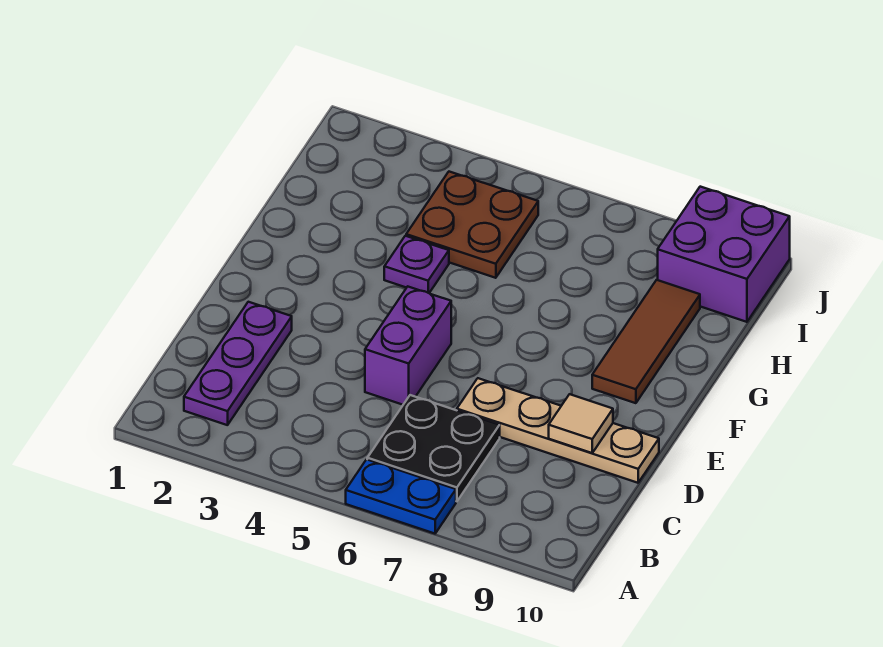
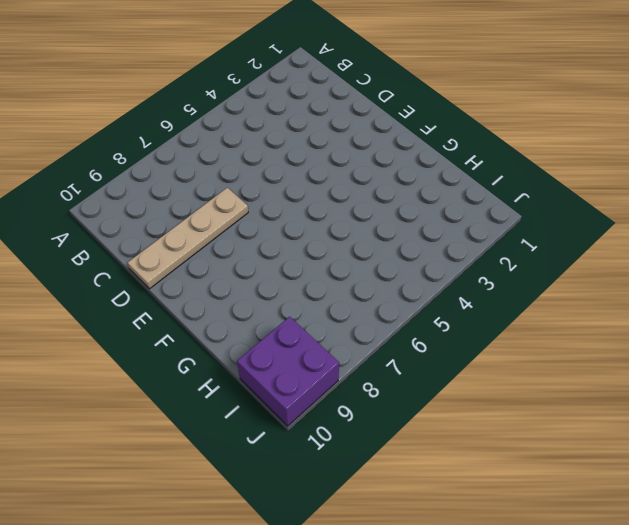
none -> blue 1x2 plate [346,459,456,534]
none -> purple 1x3 plate [184,302,292,425]

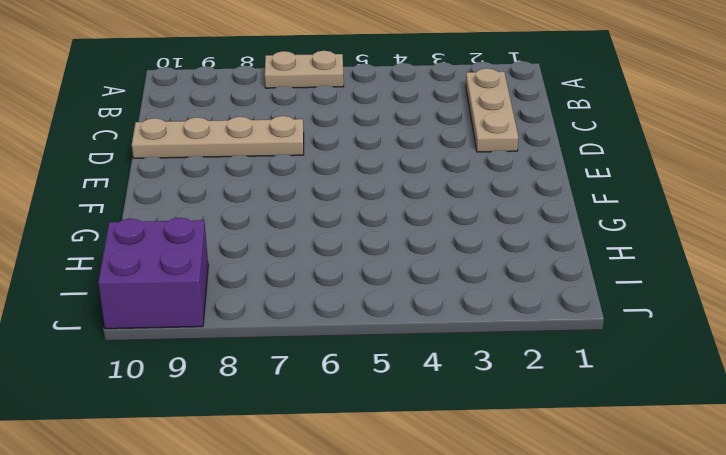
tan 1x2 plate [265,51,344,88] -> blue 1x2 plate [346,459,456,534]
tan 1x3 plate [466,68,519,152] -> purple 1x3 plate [184,302,292,425]
none -> black 2x2 plate [367,395,500,501]
none -> purple 1x2 brick [365,287,451,405]

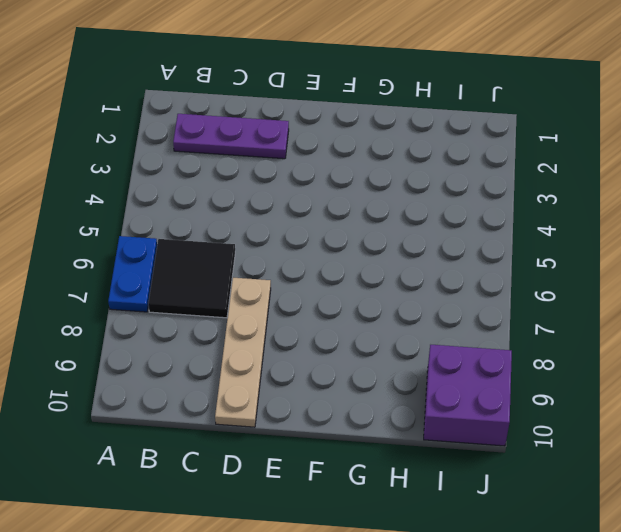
black 2x2 tile [148,239,235,318] -> black 2x2 plate [367,395,500,501]
none -> purple 1x2 brick [365,287,451,405]
none -> brown 1x3 tile [592,280,700,403]

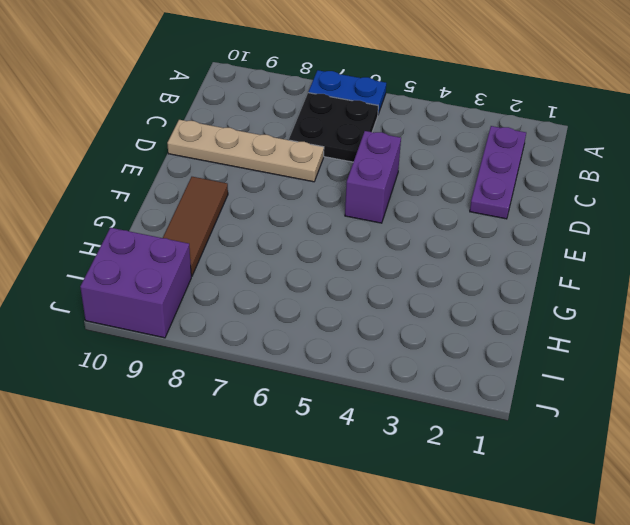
none -> purple 1x1 plate [384,236,449,293]
none -> brown 2x2 plate [406,172,538,278]

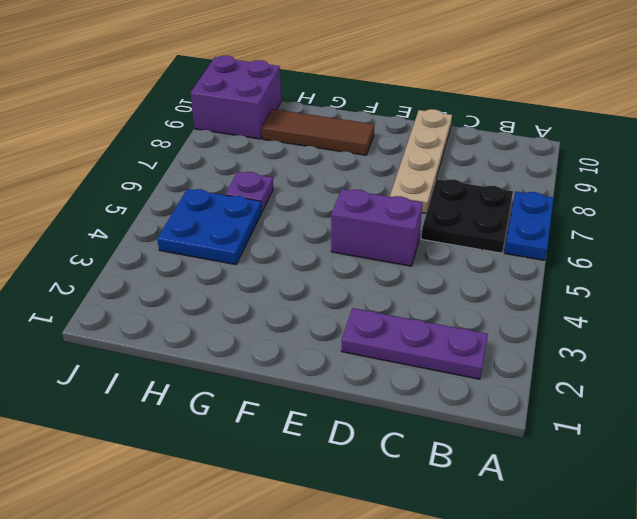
blue 2x2 plate [157,189,262,265] -> brown 2x2 plate [406,172,538,278]
purple 1x1 plate [225,172,273,211] -> purple 1x1 plate moved to [384,236,449,293]
none -> tan 1x1 tile [549,394,613,453]

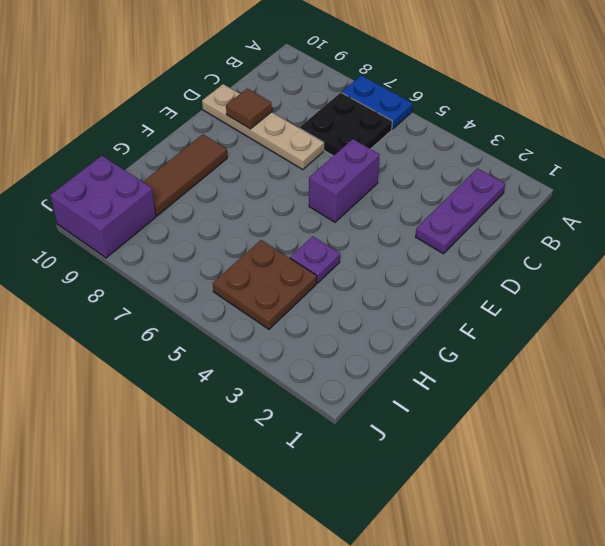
brown 1x1 tile [226,88,272,129] -> tan 1x1 tile [549,394,613,453]

